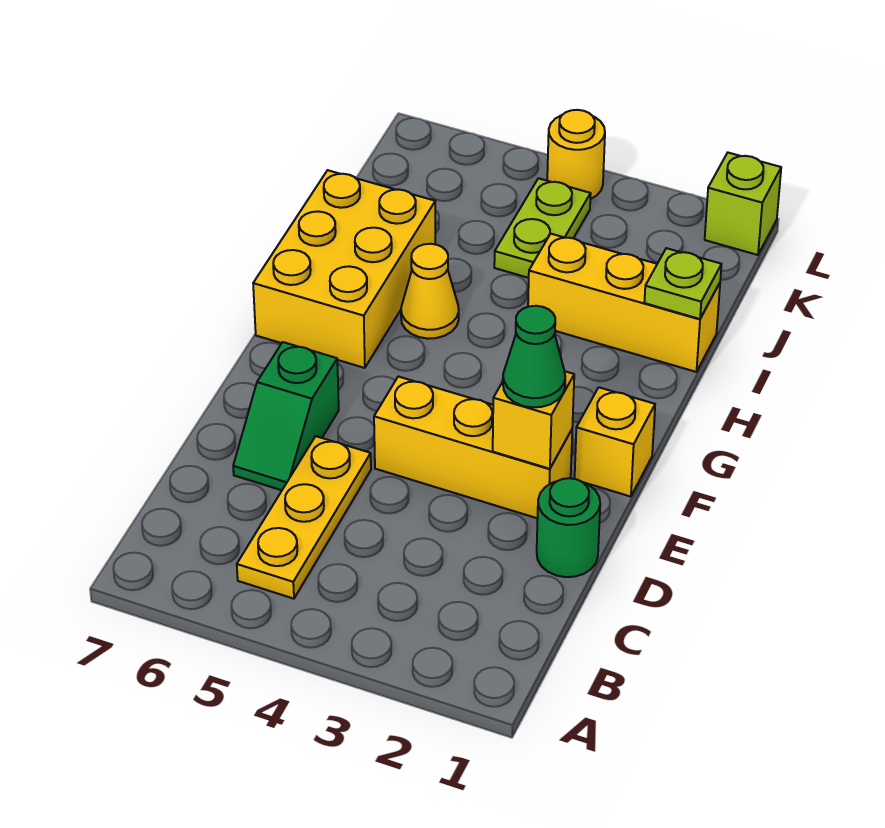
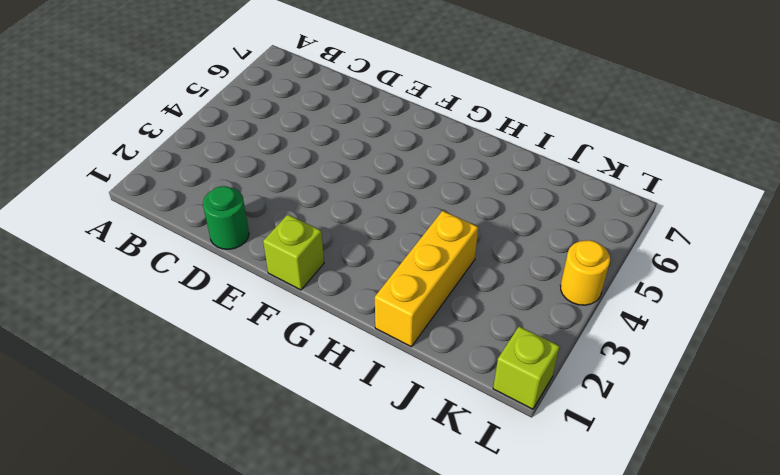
lime 1x1 brick [263,215,324,290] -> yellow 1x1 brick [575,387,655,497]
none -> yellow 1x3 plate [237,436,371,599]
none -> green 1x2 slope [233,342,339,490]
none -> yellow 1x3 brick [374,377,572,518]

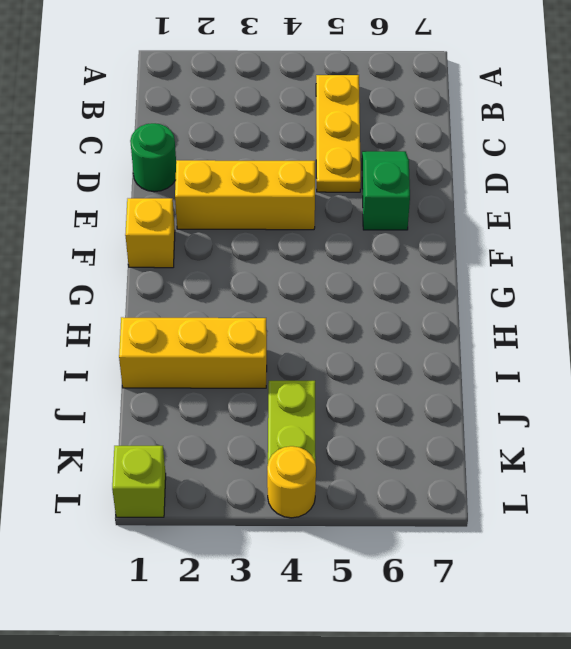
none -> yellow 2x3 brick [253,170,435,368]
none -> yellow 1x1 cone [401,244,459,339]
none -> yellow 1x1 brick [493,371,574,469]

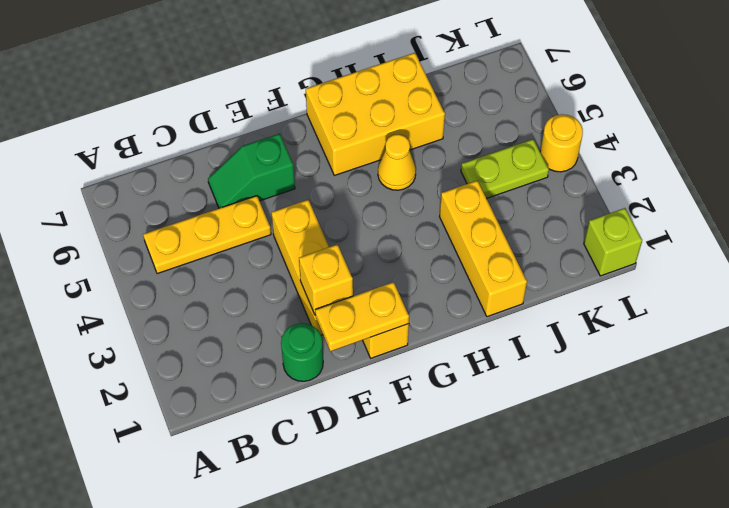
yellow 1x2 plate [315,282,409,351] -> none
none -> lime 1x1 plate [644,248,722,319]
none -> green 1x1 cone [503,306,565,407]

